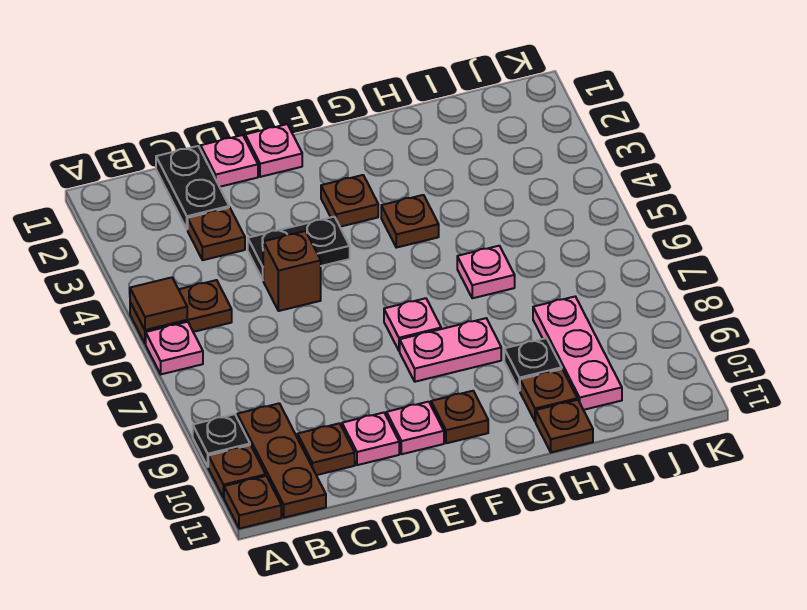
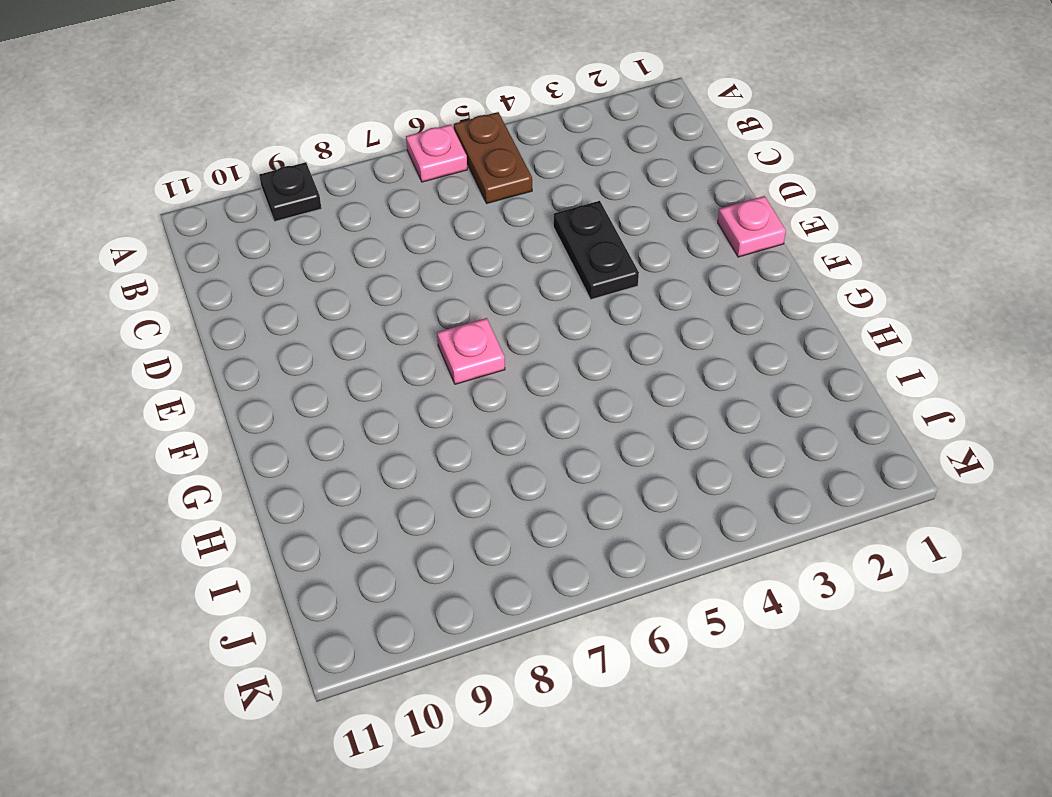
none -> brown 1x1 plate [208,445,266,498]
none -> brown 1x1 plate [224,476,281,529]
none -> brown 1x3 plate [237,403,326,518]

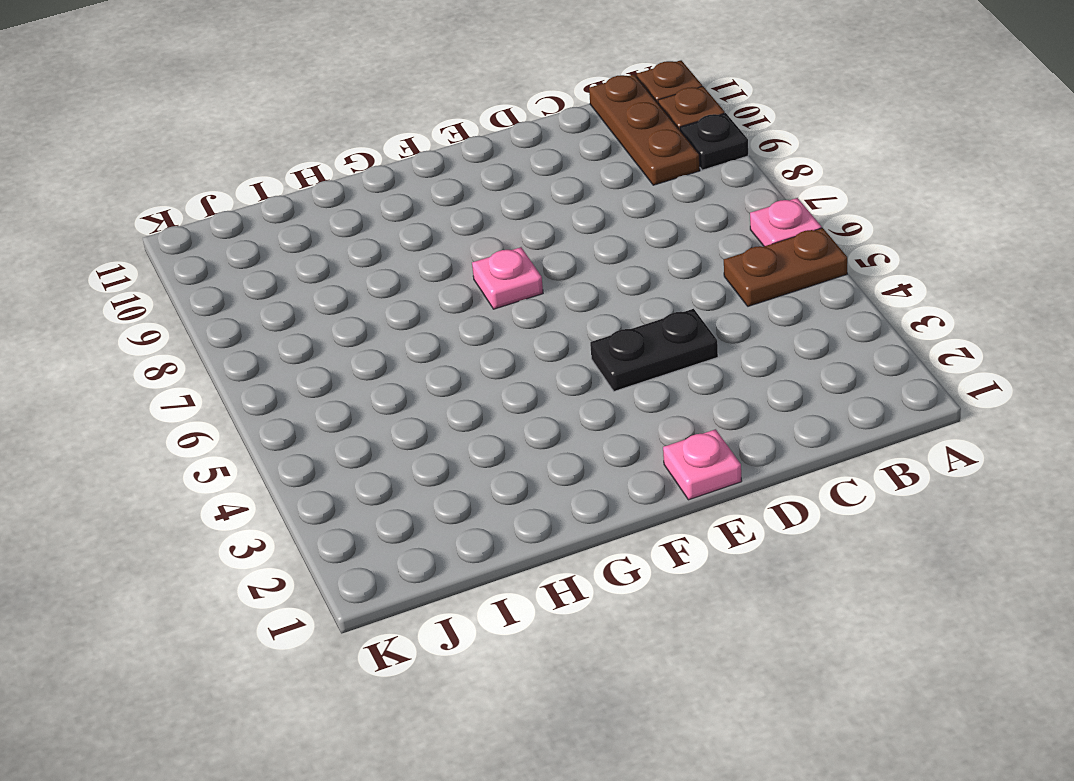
none -> black 1x2 plate [156,146,229,229]
none -> brown 1x1 plate [188,208,245,260]
none -> brown 1x1 plate [297,423,355,475]

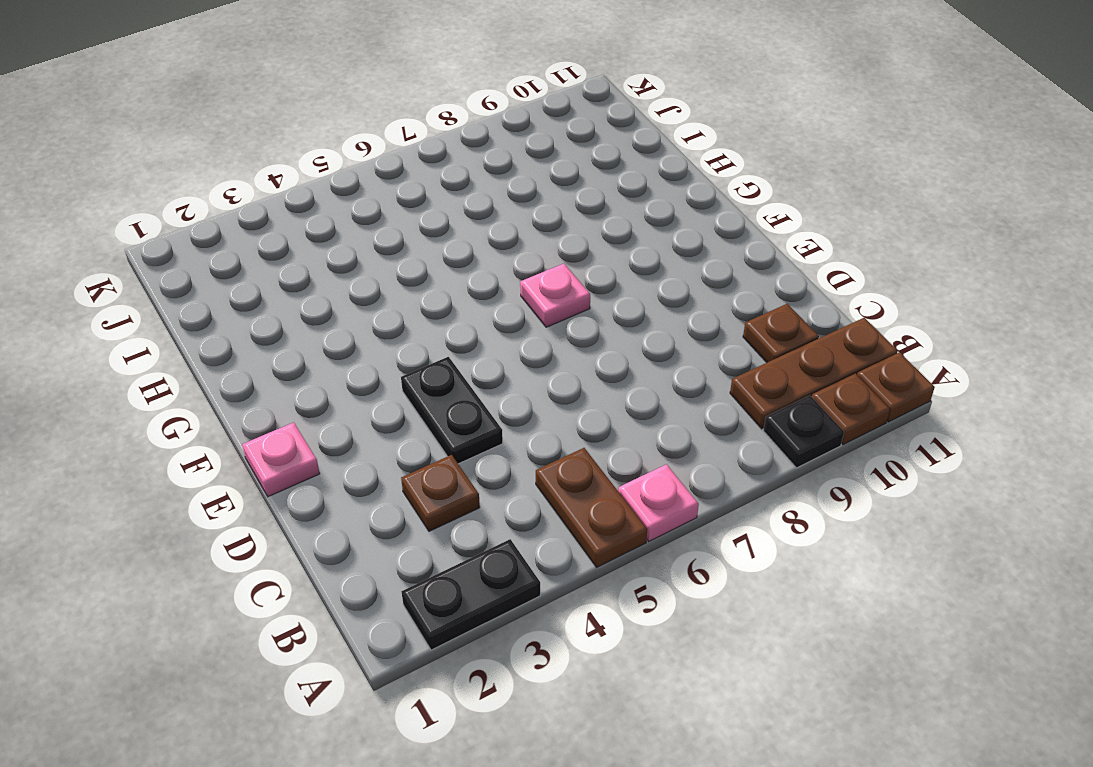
black 1x2 plate [402,539,540,650] -> black 1x2 plate moved to [156,146,229,229]
none -> pink 1x1 plate [201,135,258,187]
none -> brown 1x1 brick [263,231,321,311]
none -> pink 1x1 plate [342,413,399,465]

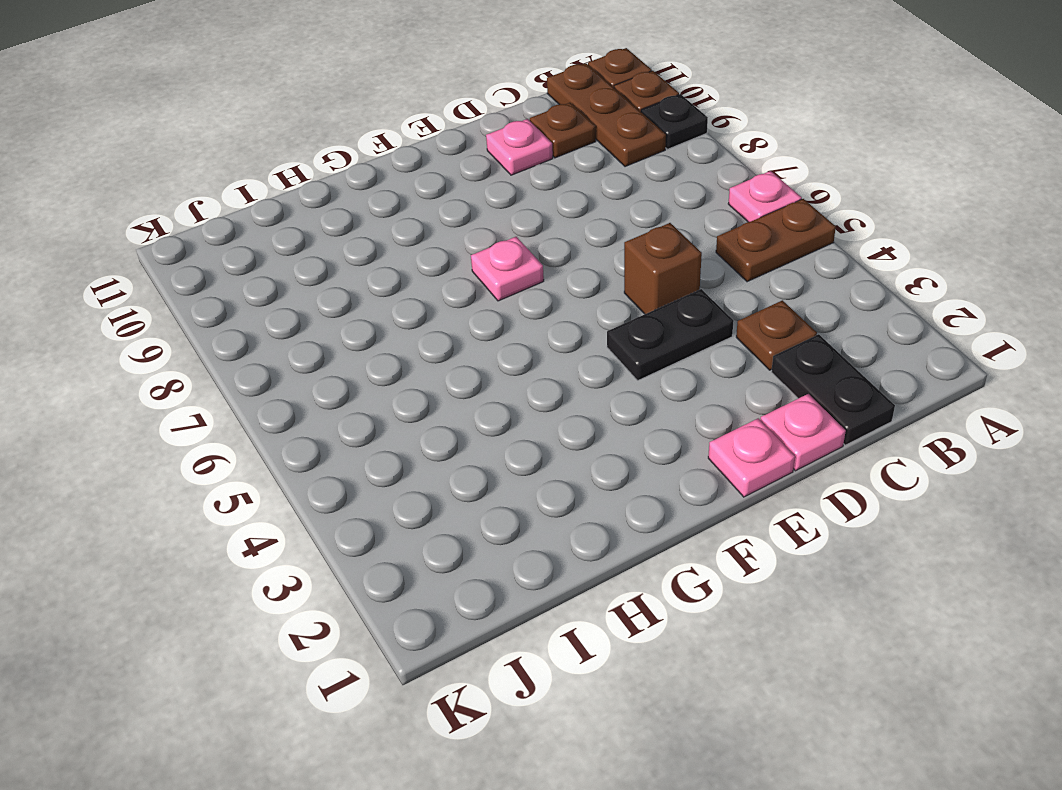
none -> pink 1x1 plate [386,402,444,454]
none -> brown 1x1 plate [321,175,378,227]
none -> pink 1x2 plate [400,318,501,382]

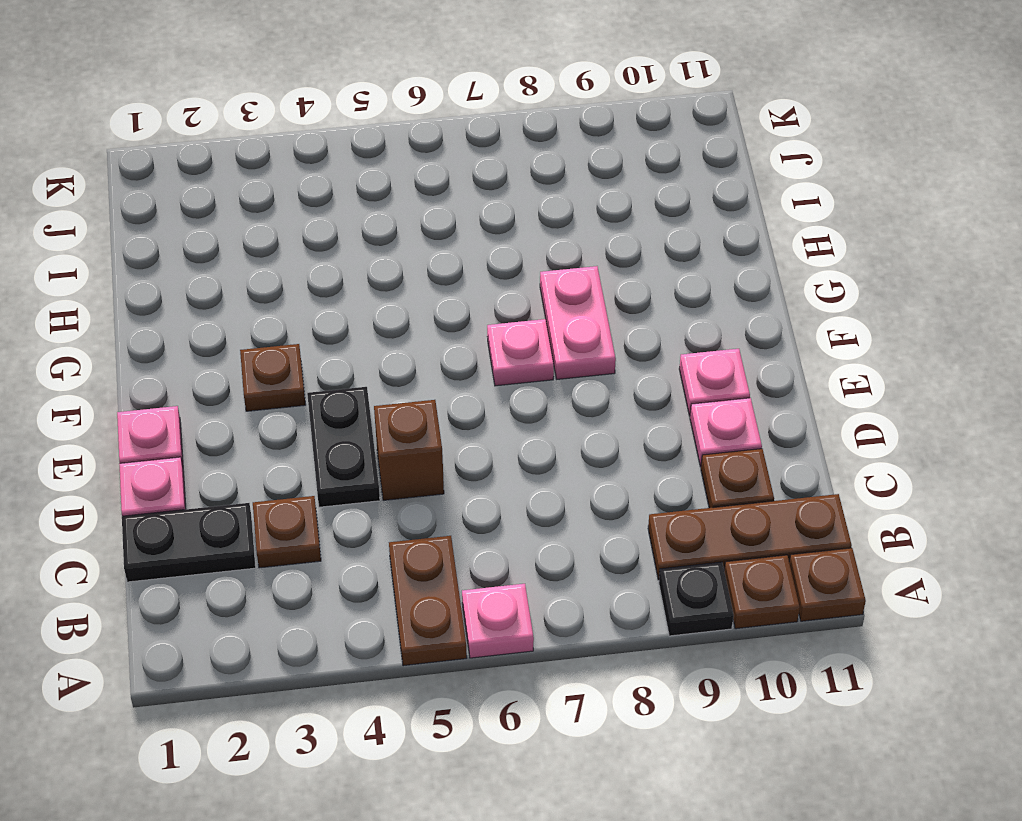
none -> brown 1x1 plate [431,391,488,443]
none -> brown 1x1 plate [381,195,439,248]
none -> pink 1x1 plate [457,246,515,298]

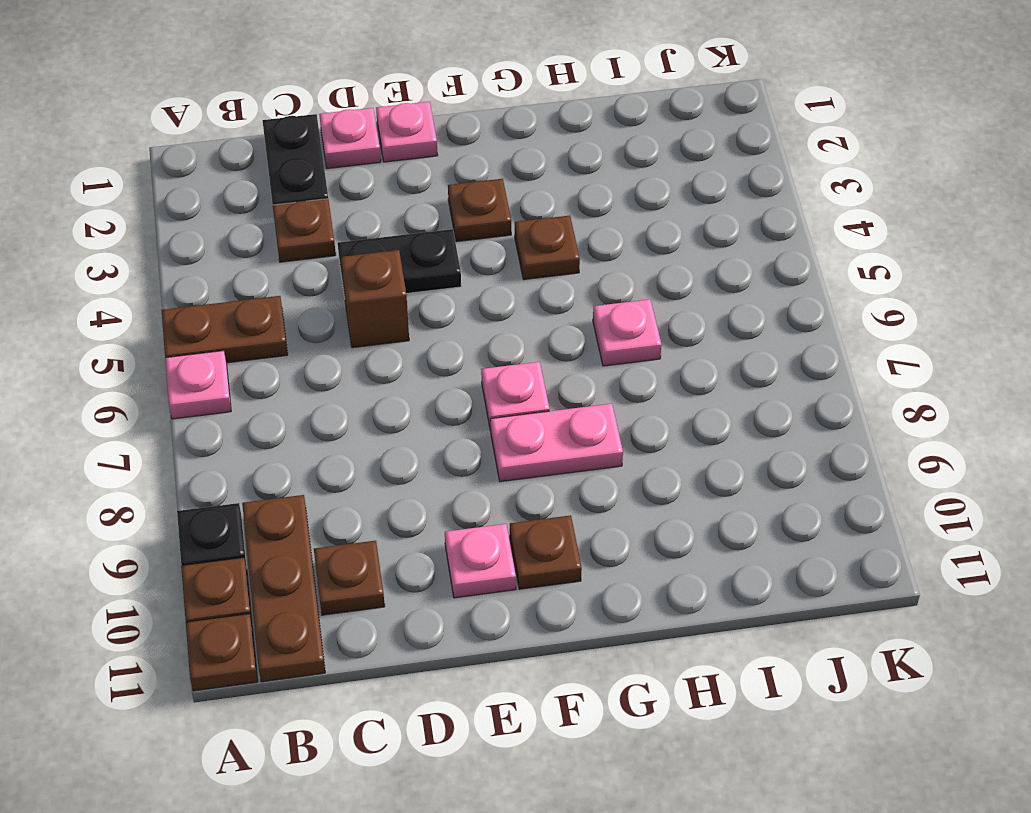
none -> pink 1x1 plate [342,413,399,465]
none -> black 1x1 plate [504,338,562,391]
none -> brown 1x1 plate [520,369,577,422]

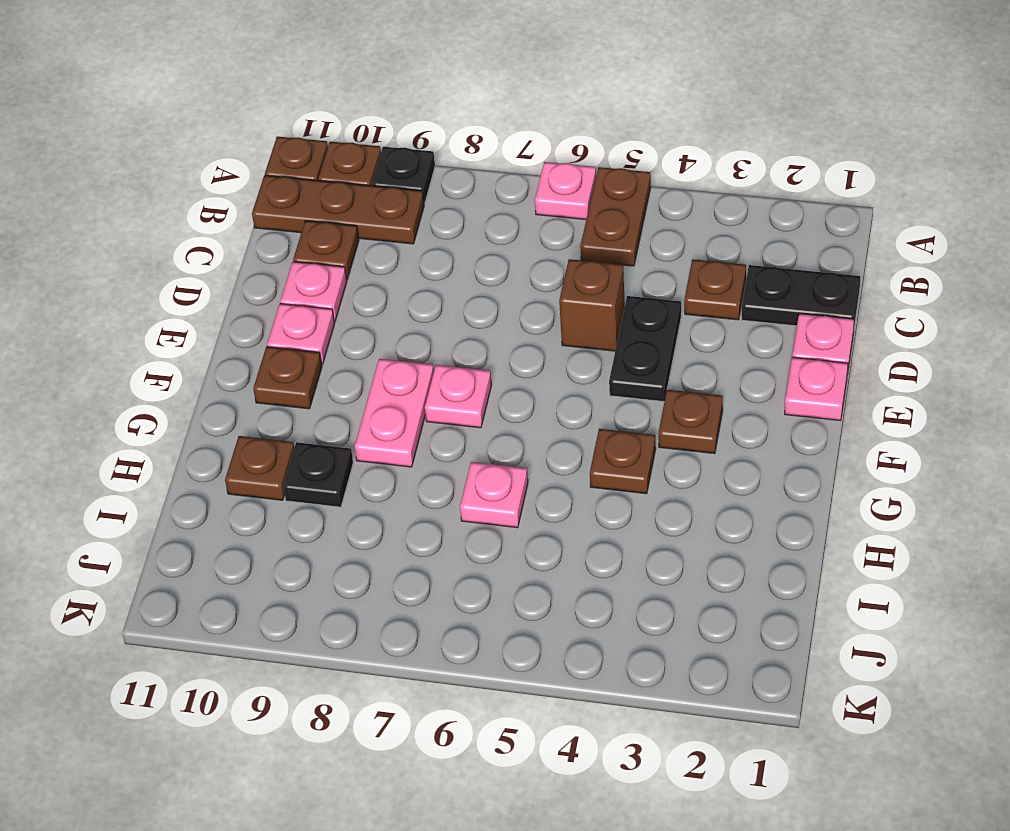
none -> brown 1x1 plate [536,400,593,452]
none -> pink 1x3 plate [533,297,622,410]
none -> brown 1x1 tile [130,277,187,330]

